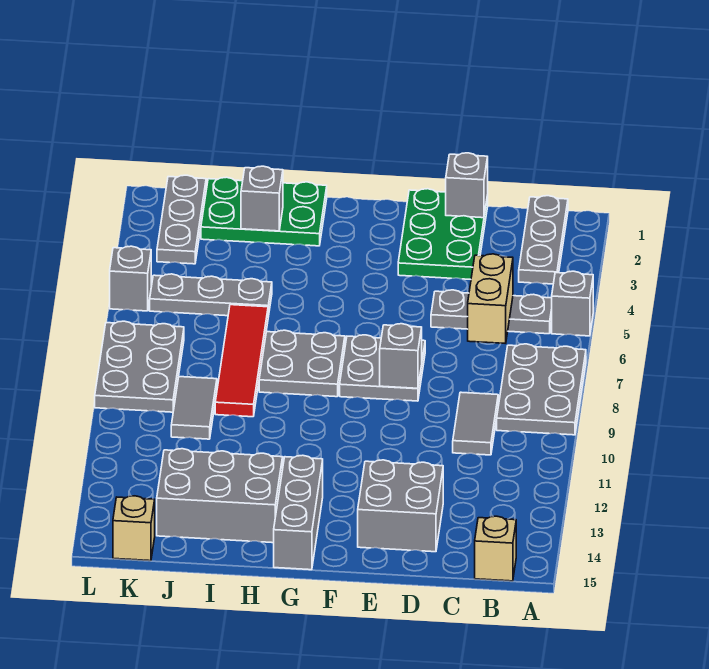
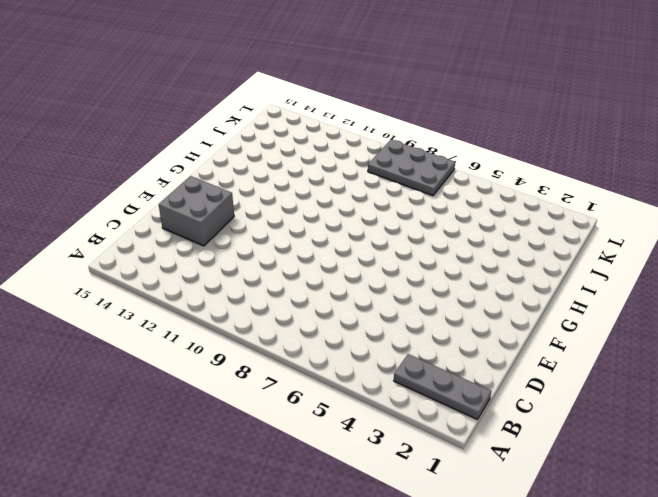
none -> grey 1x1 brick [552,271,593,336]
none -> grey 2x3 plate [497,344,586,435]
none -> grey 1x3 plate [431,290,552,334]

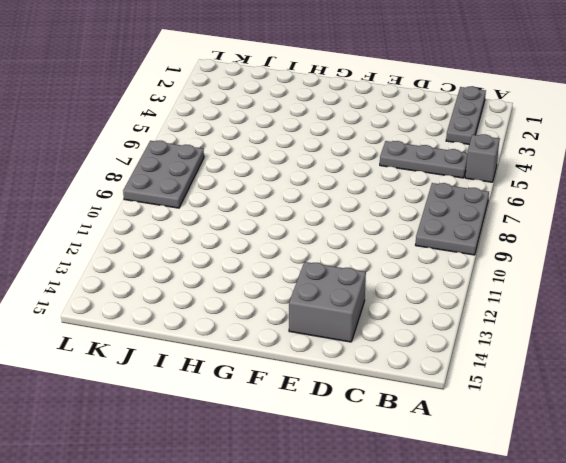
none -> tan 1x1 brick [475,516,516,581]
none -> grey 1x2 tile [453,392,498,455]
none -> green 2x3 plate [398,189,488,279]

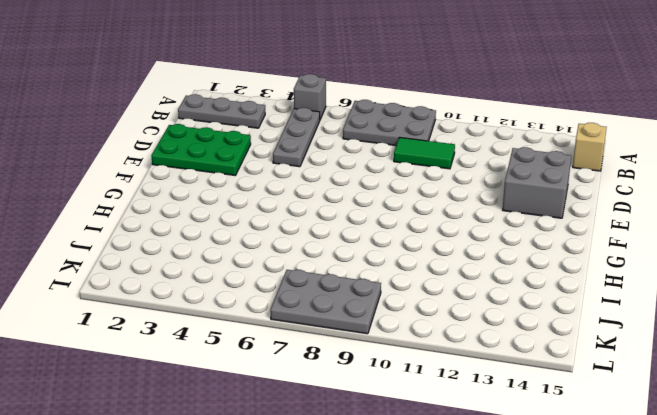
green 1x2 tile [394,137,455,169] -> grey 1x2 tile [453,392,498,455]
none -> grey 2x2 plate [340,335,425,401]
none -> grey 2x2 plate [259,330,345,397]
none -> grey 1x3 brick [274,455,323,570]

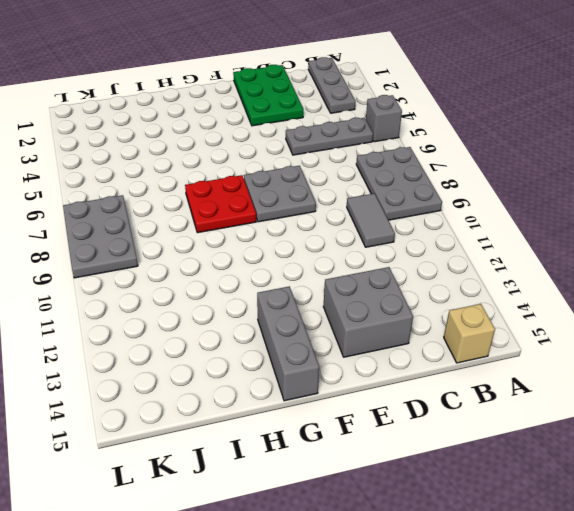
red 2x2 plate [185,175,256,233] -> grey 2x2 plate [259,330,345,397]
none -> green 2x3 plate [201,177,327,246]
none -> grey 2x3 brick [157,449,283,543]
none -> grey 1x3 plate [150,274,272,317]

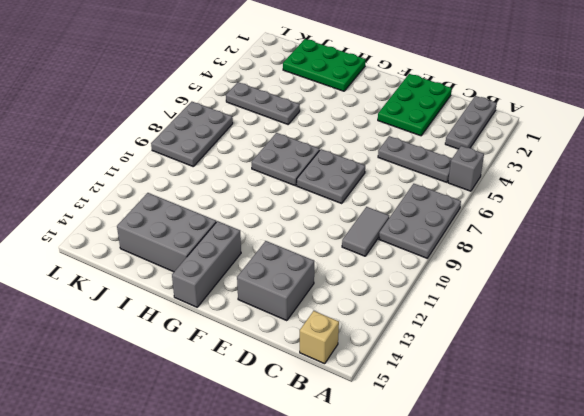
none -> red 1x4 tile [215,305,268,417]
none -> grey 1x2 tile [171,377,217,439]
none -> grey 1x3 plate [157,175,206,264]

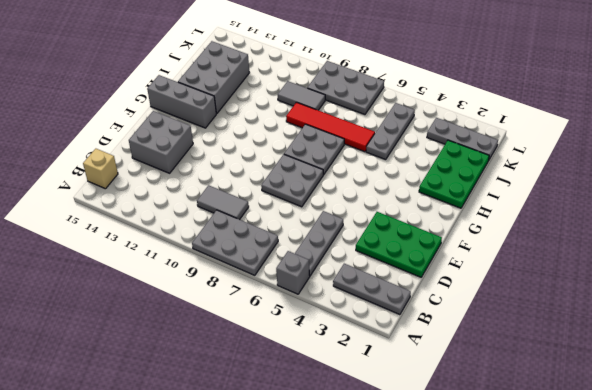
none -> tan 1x1 brick [113,496,155,561]
none -> grey 1x1 brick [110,246,151,311]
none -> tan 1x2 brick [468,254,513,344]

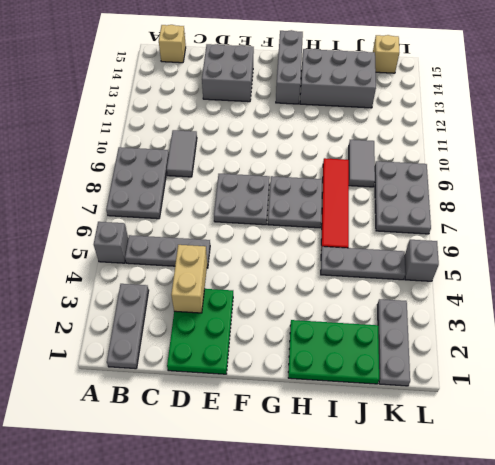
tan 1x2 brick [171,245,207,313] -> tan 1x2 brick moved to [468,254,513,344]
none -> grey 1x1 brick [446,153,488,218]
none -> grey 1x1 brick [380,324,422,388]
none -> grey 1x1 brick [241,166,283,231]

